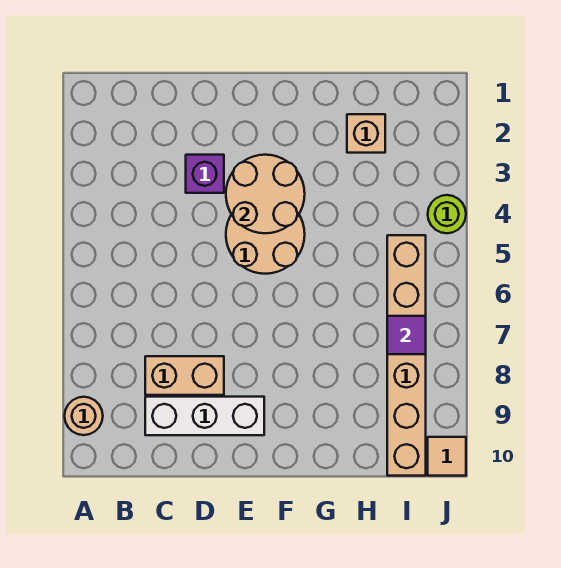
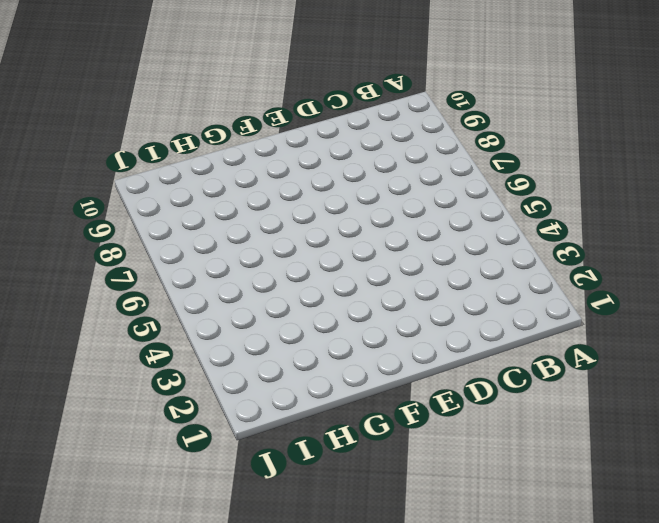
none -> tan 1x1 round brick [65,397,103,435]
none -> tan 1x2 brick [145,356,224,395]

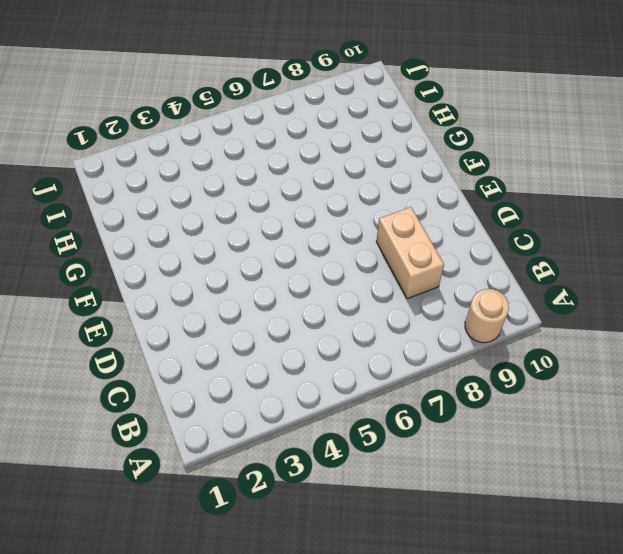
none -> white 1x3 brick [145,397,264,435]
none -> purple 1x1 brick [186,155,224,193]

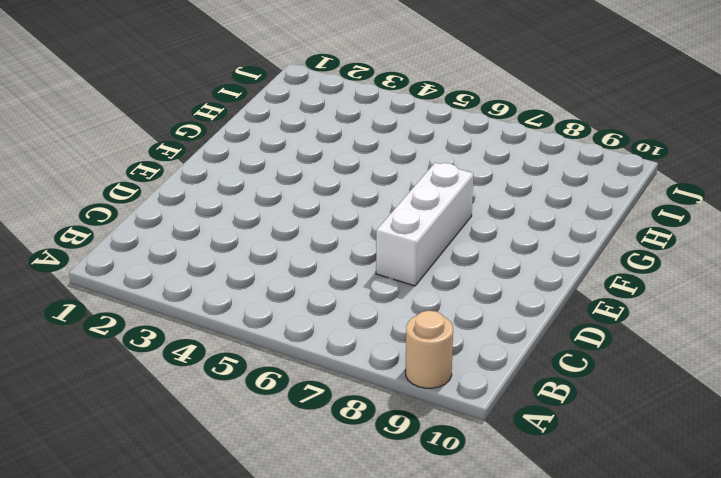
white 1x3 brick [376,162,473,286] -> white 1x3 brick moved to [145,397,264,435]
none -> tan 1x2 brick [145,356,224,395]
none -> purple 1x1 brick [186,155,224,193]

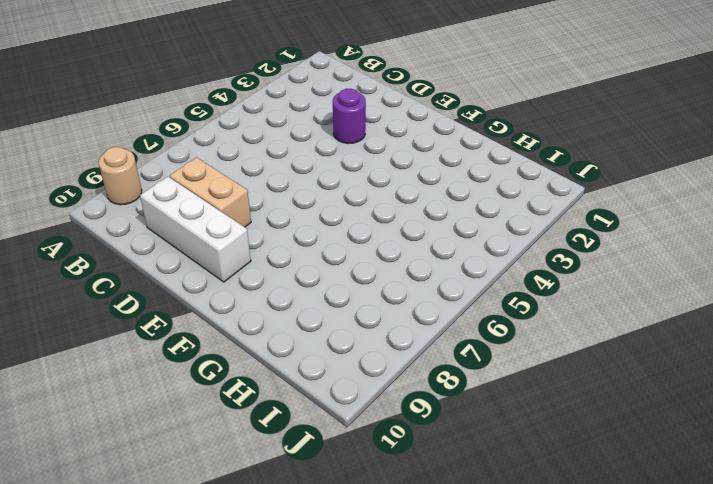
purple 1x1 round brick [333,89,366,143] -> purple 1x1 brick [186,155,224,193]
none -> tan 2x2 round brick [226,215,305,274]
none -> tan 1x1 brick [347,114,385,153]

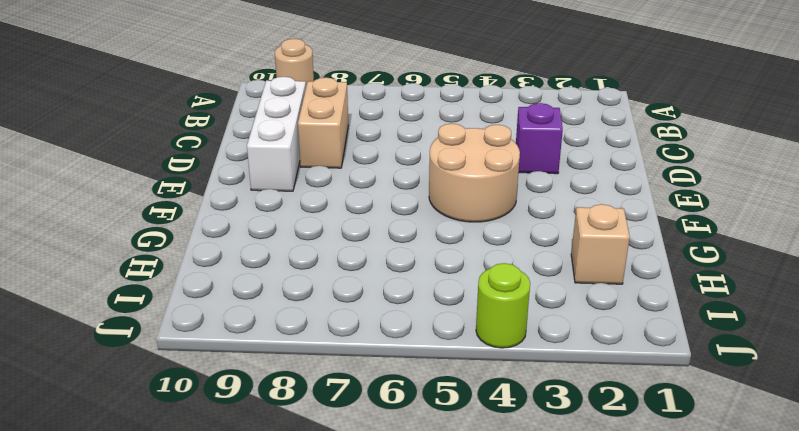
none -> tan 1x6 brick [387,235,426,476]
none -> tan 1x1 tile [428,437,466,476]

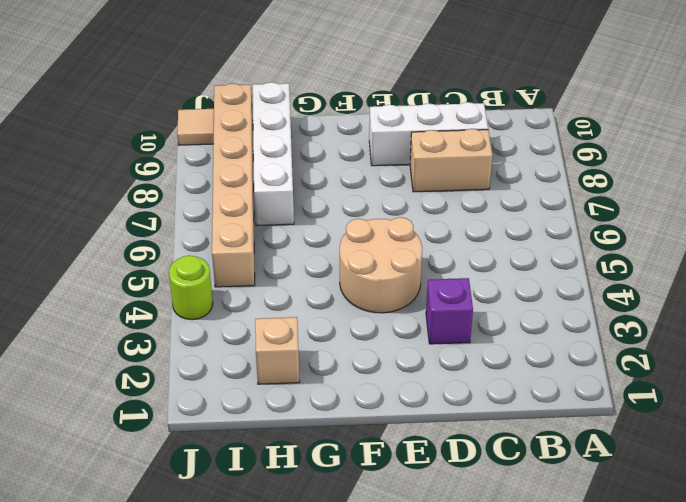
white 1x4 brick [253,82,294,226] -> none
none -> tan 1x1 round brick [65,397,103,435]
none -> tan 2x2 round brick [226,155,305,233]

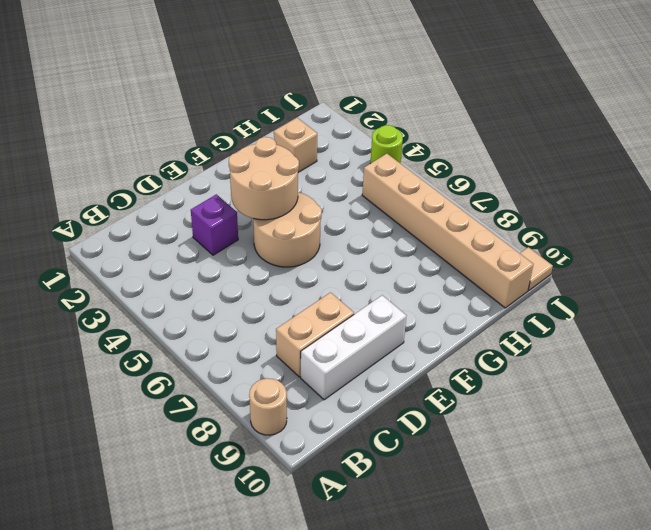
none -> purple 1x1 tile [387,316,426,354]

